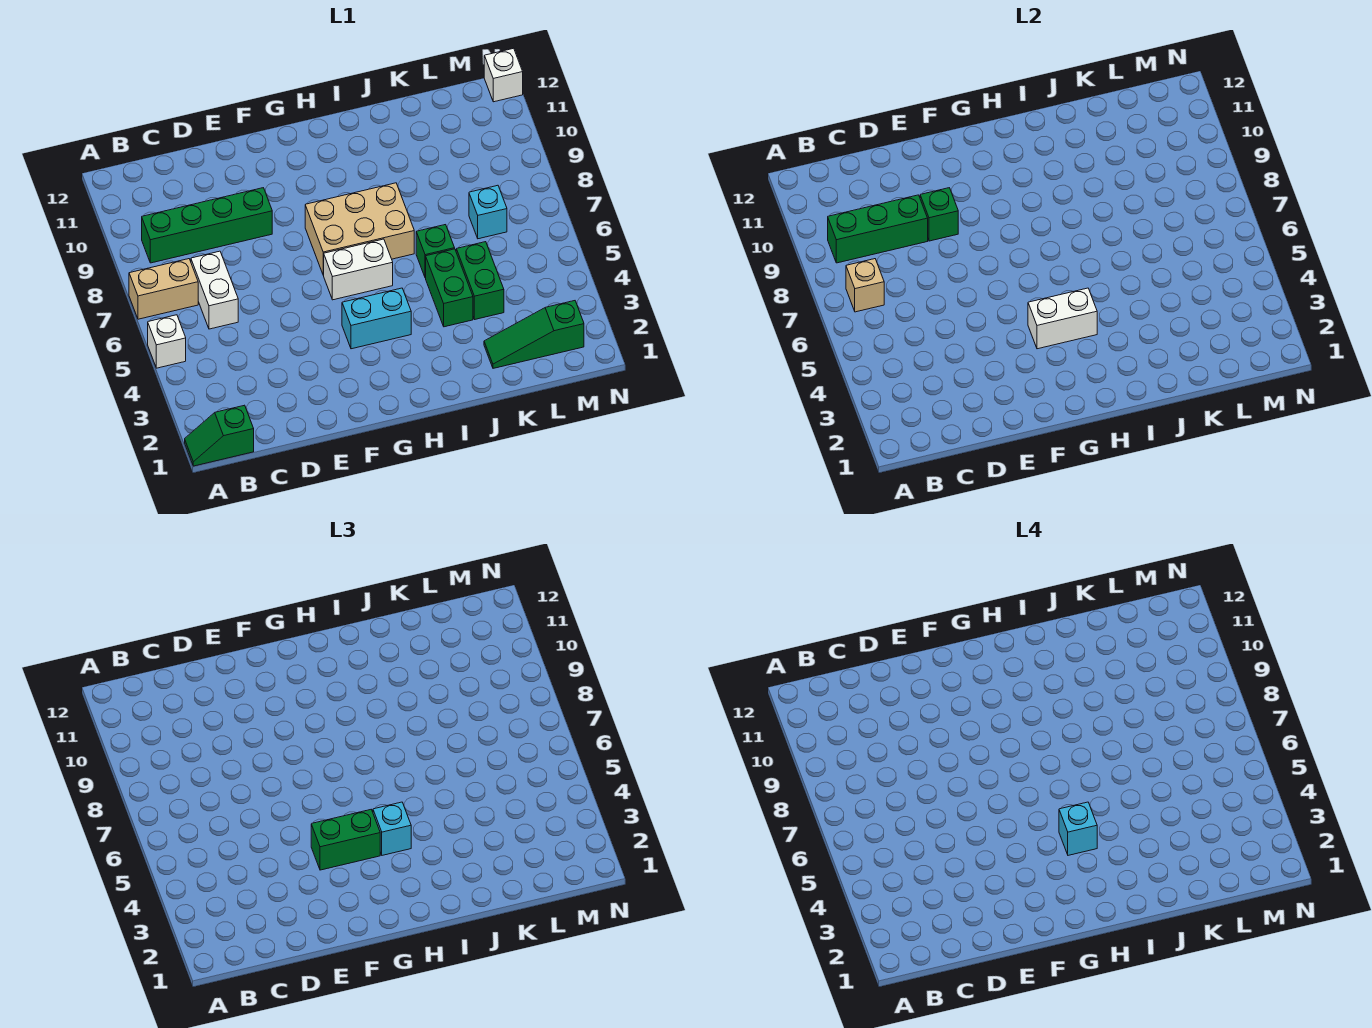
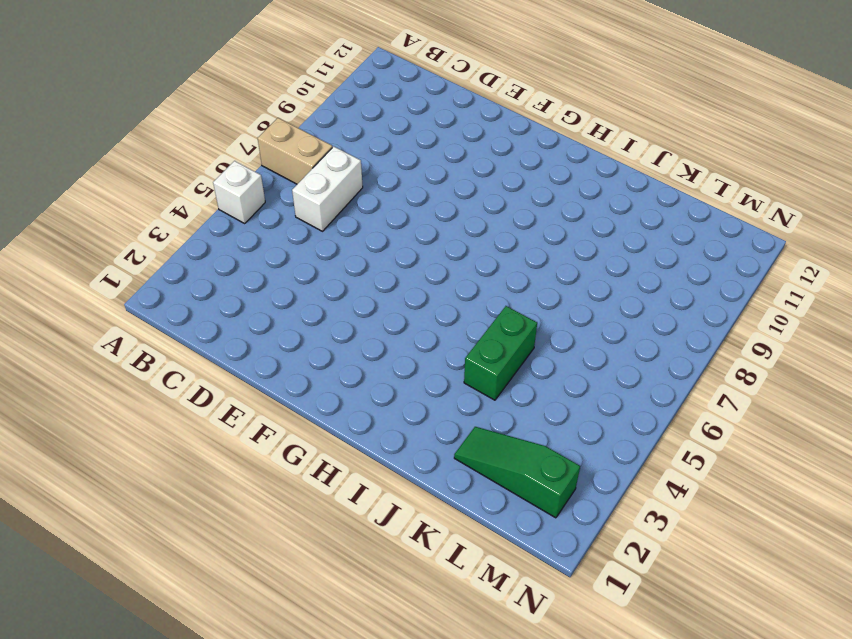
none -> green 1x2 slope [185,405,254,466]
none -> green 1x4 brick [142,188,272,263]
none -> cyan 1x2 brick [342,288,411,349]

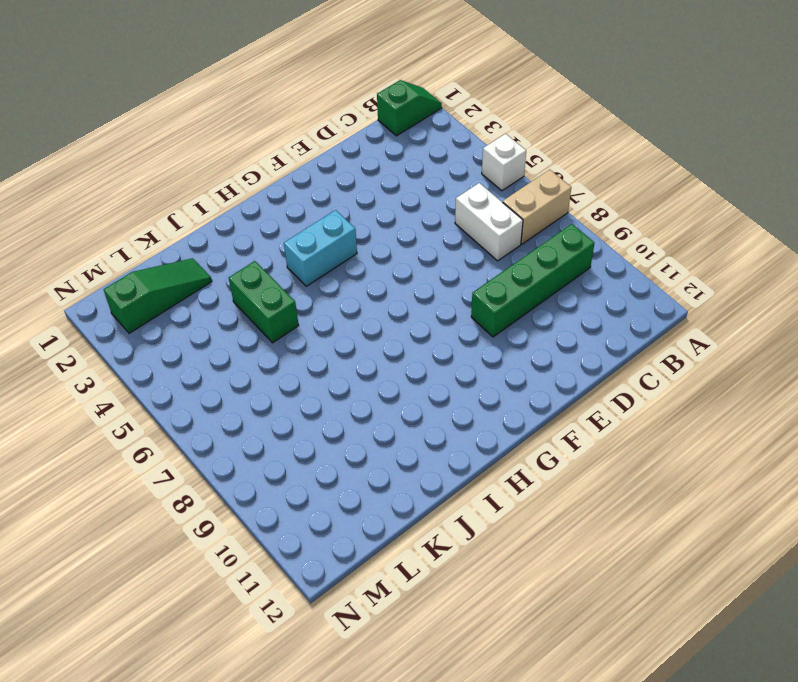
none -> white 1x2 brick [324,239,393,300]
none -> tan 2x3 brick [305,183,414,275]
none -> green 1x1 brick [416,225,455,278]

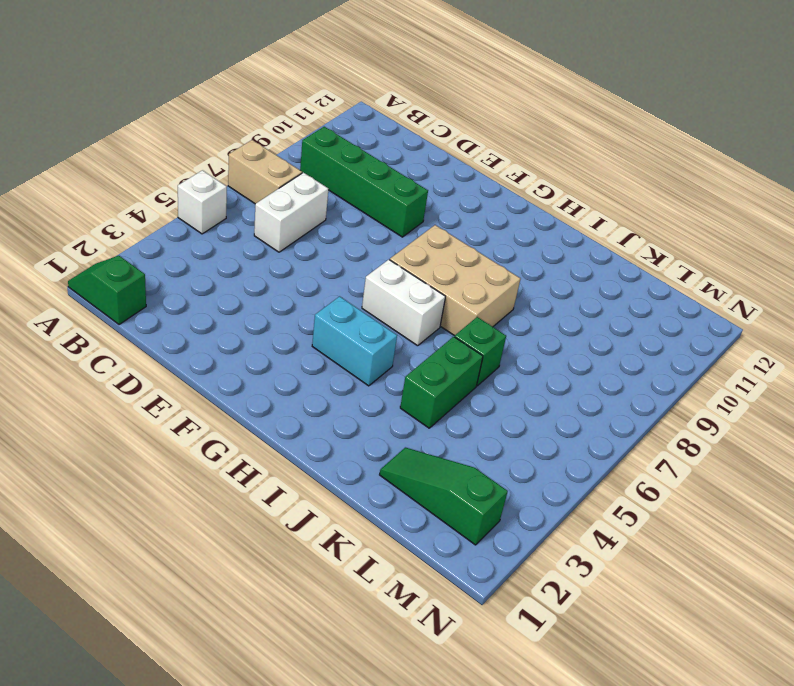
none -> green 1x2 brick [456,242,504,319]
none -> cyan 1x1 brick [469,185,507,239]
none -> white 1x1 brick [484,48,523,102]

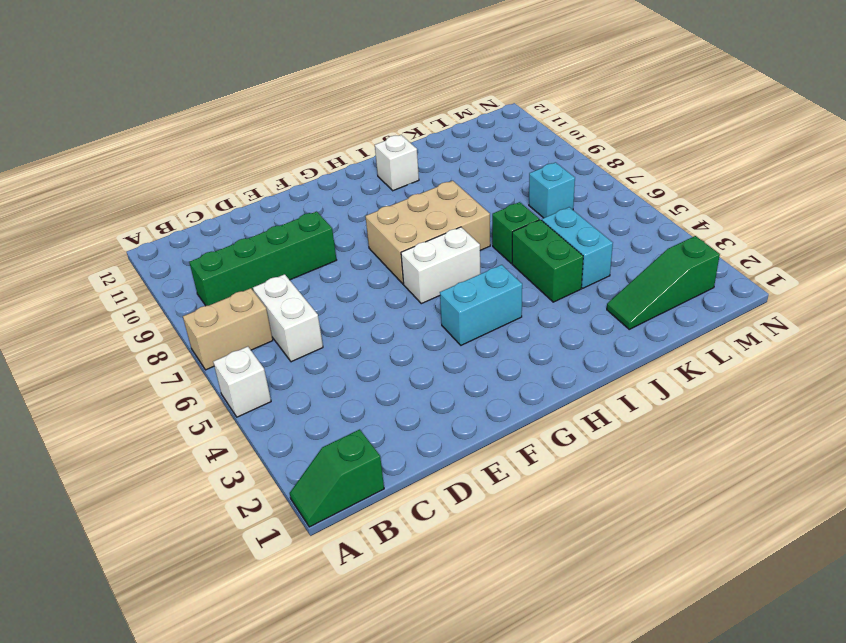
white 1x1 brick [375,135,419,191] -> white 1x1 brick moved to [484,48,523,102]
cyan 1x2 brick [542,207,613,288] -> green 1x2 brick [456,242,504,319]
none -> tan 1x1 brick [846,259,884,312]
none -> green 1x3 brick [828,195,928,263]
none -> green 1x1 brick [920,188,958,241]

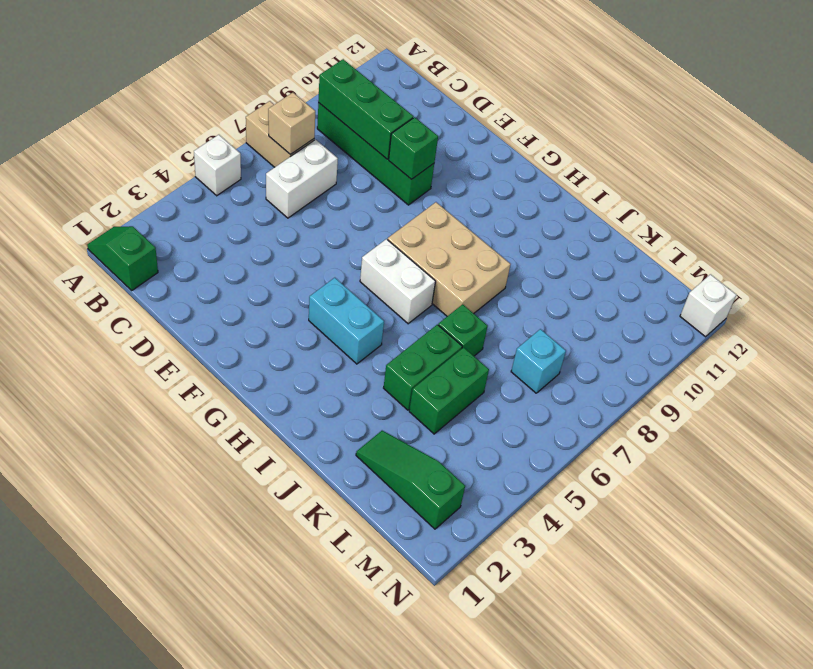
none -> white 1x2 brick [1028,288,1097,349]
none -> green 1x2 brick [311,810,380,870]
none -> cyan 1x1 brick [373,802,411,855]

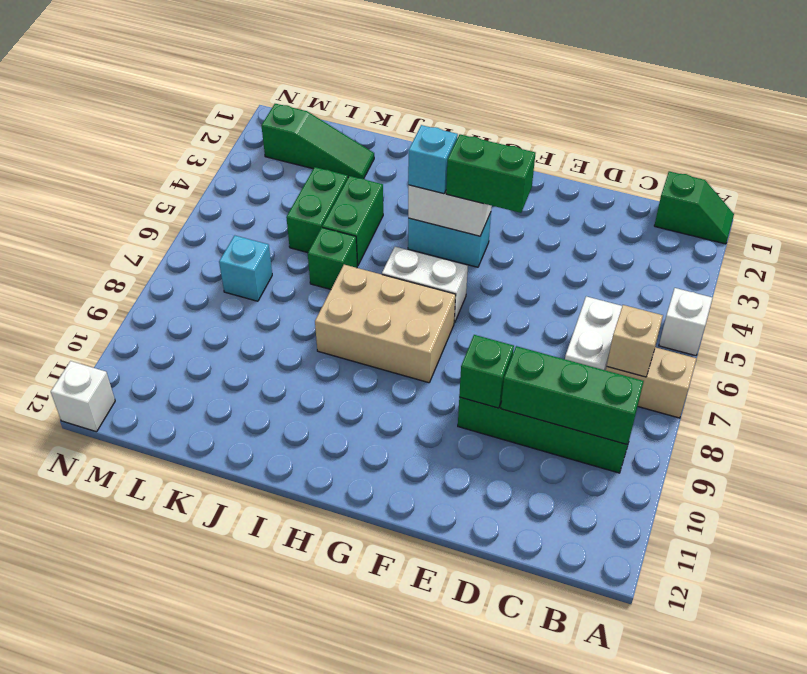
none -> cyan 1x1 brick [1059,802,1097,855]

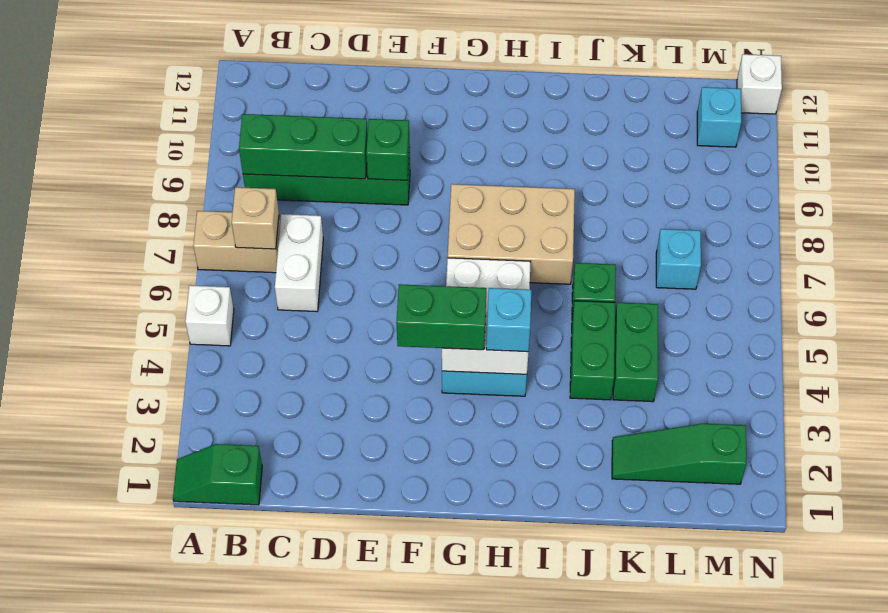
cyan 1x1 brick [697,87,741,147] -> cyan 1x1 brick moved to [1059,802,1097,855]

